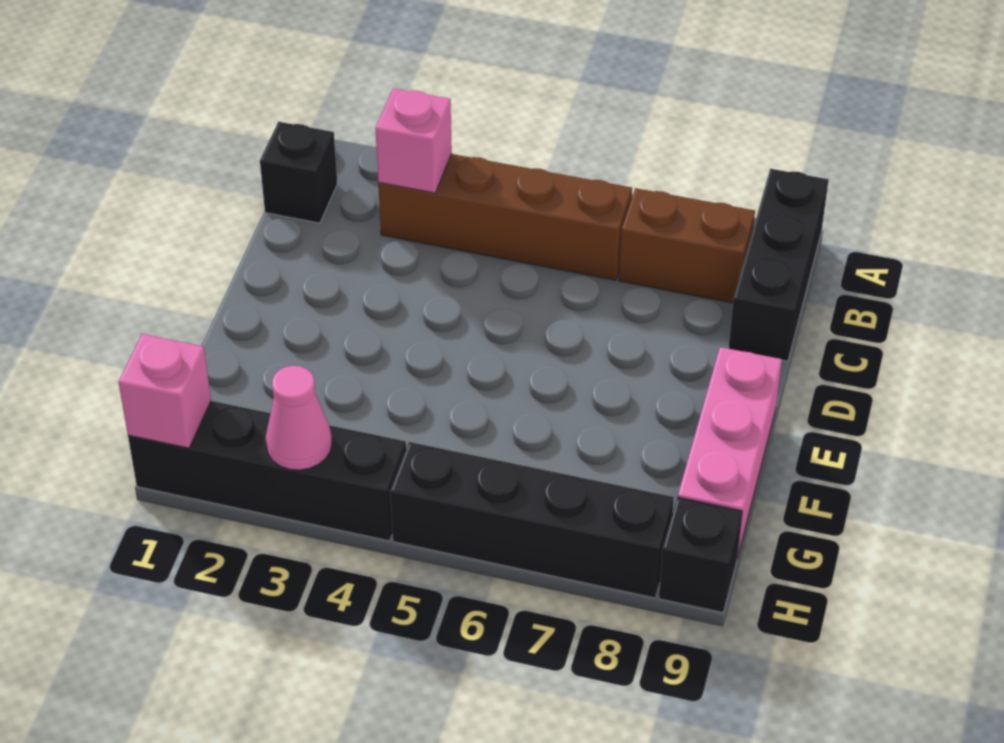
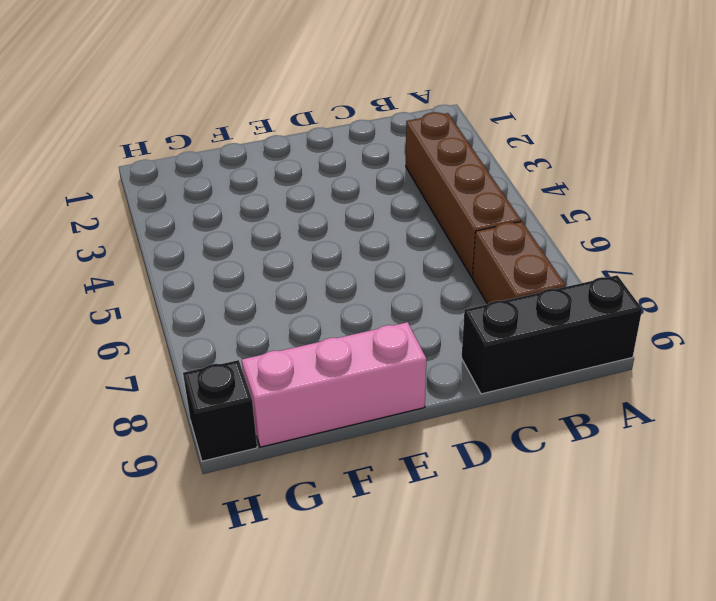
none -> black 1x1 brick [260,122,337,223]
none -> black 1x4 brick [128,401,406,541]

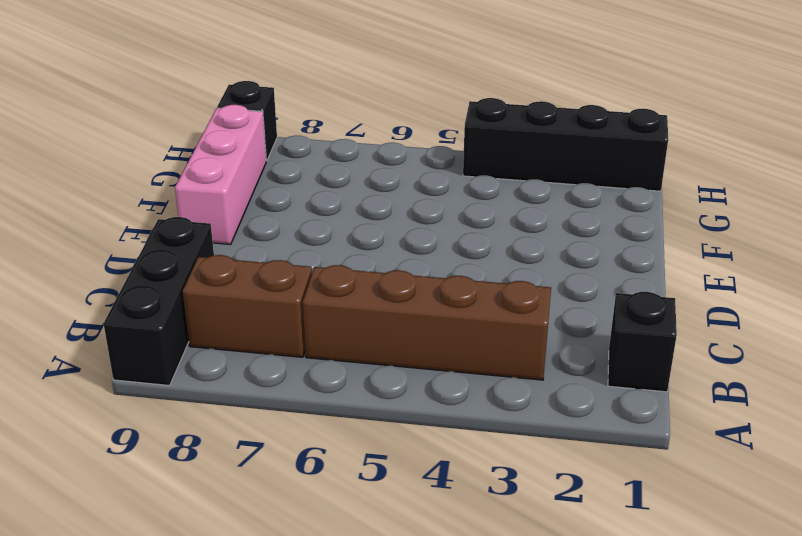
none -> black 1x4 brick [390,442,674,598]
none -> pink 1x1 brick [375,88,452,193]

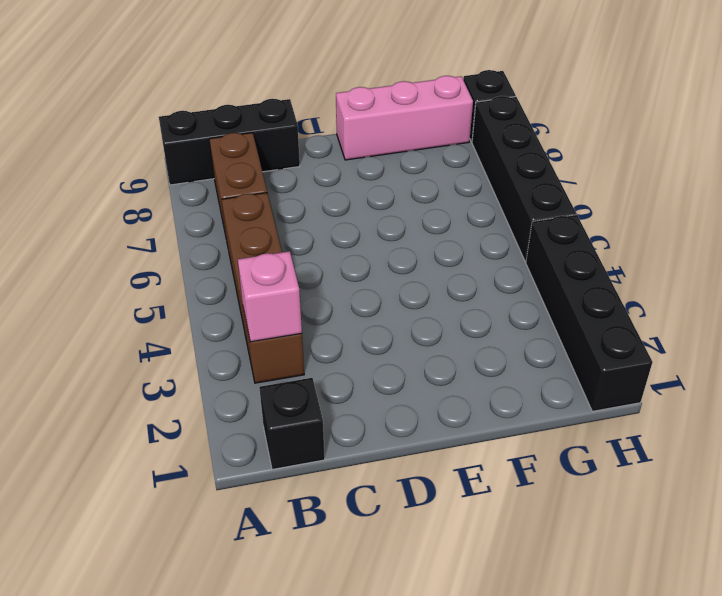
none -> pink 1x1 brick [119,334,211,448]
none -> pink 1x1 cone [266,366,332,470]

